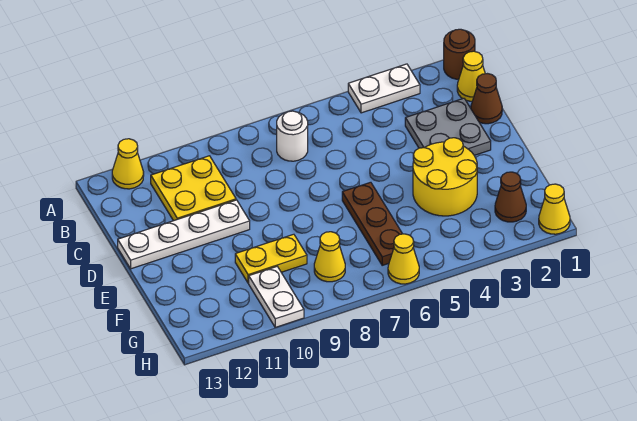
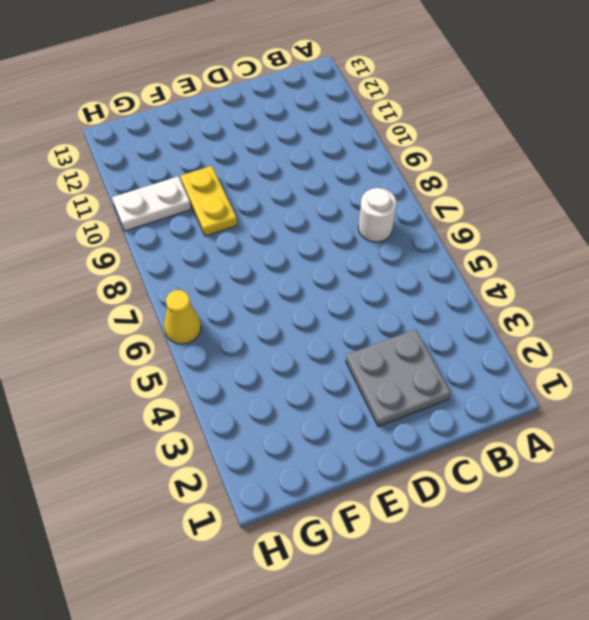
none -> brown 1x1 round brick [444,29,475,79]
none -> white 1x2 plate [348,64,420,113]
none -> yellow 1x1 cone [112,139,144,189]

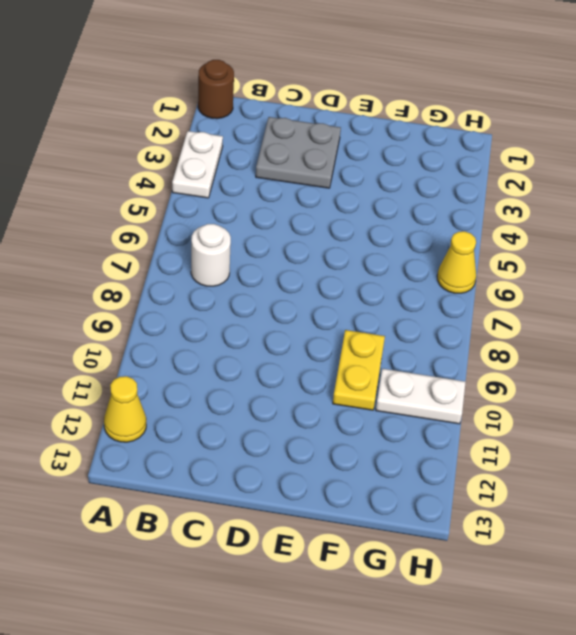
none -> yellow 1x1 cone [457,51,485,101]
none -> yellow 2x2 plate [151,156,236,221]
none -> brown 1x1 cone [471,74,502,124]

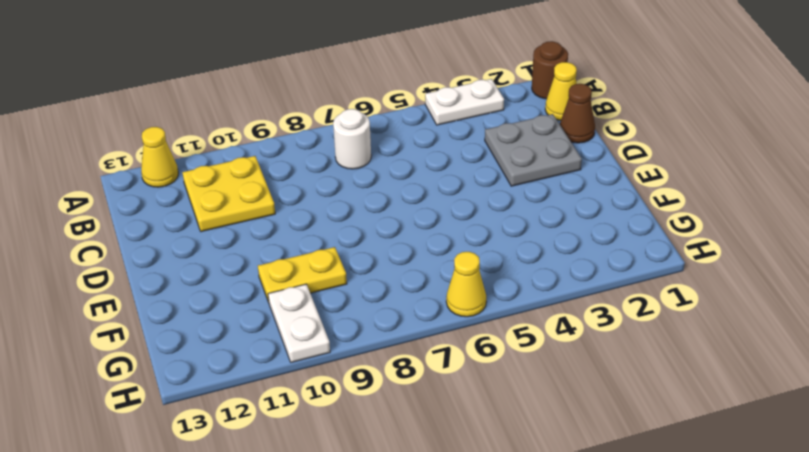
none -> white 1x4 plate [118,200,250,269]
none -> yellow 2x2 round brick [413,138,477,216]
none -> brown 1x3 plate [342,182,402,265]

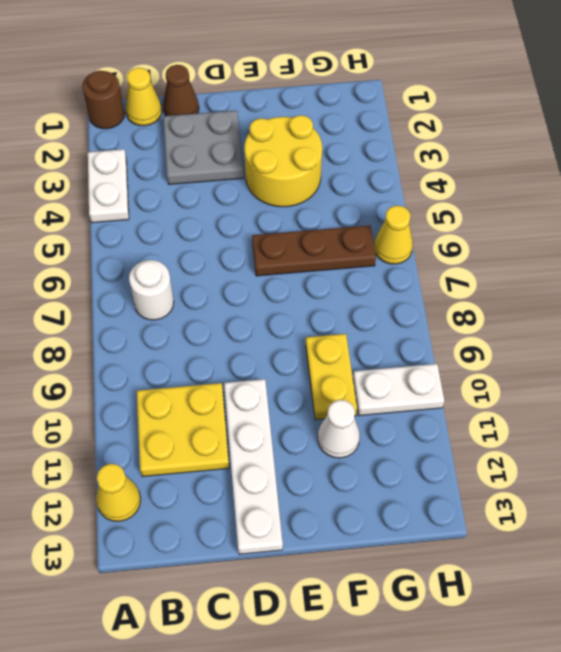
white 1x1 cone [318,400,360,458] -> none
none -> brown 1x1 cone [495,172,526,222]
none -> yellow 1x1 cone [314,232,345,282]
none -> yellow 1x1 cone [539,184,570,234]

